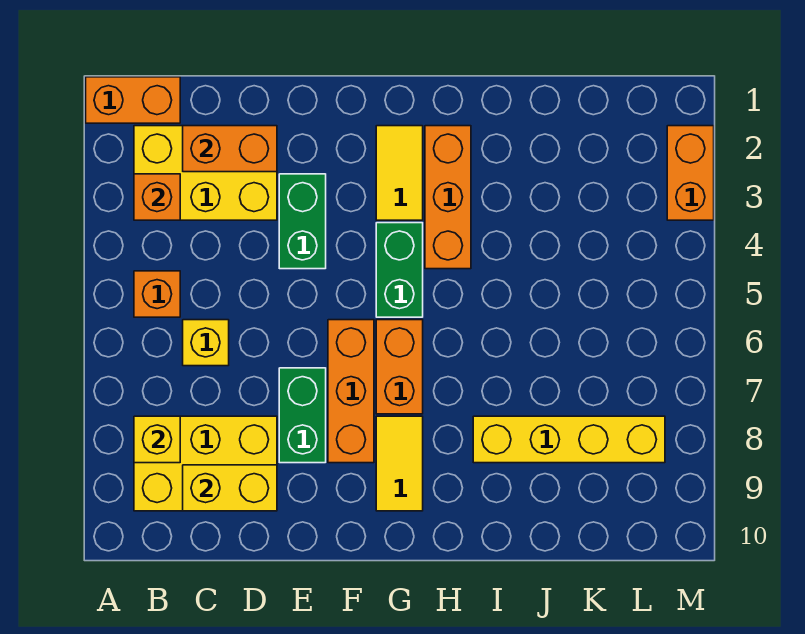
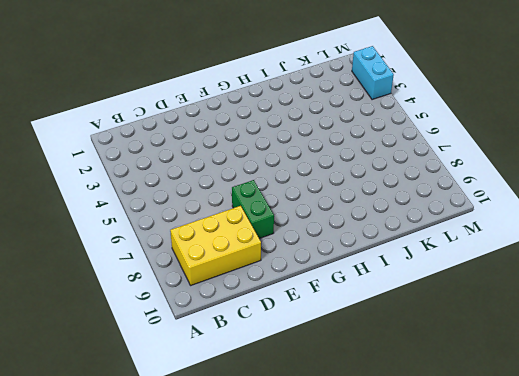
cyan 1x2 brick [352,46,394,100] -> orange 1x2 brick [667,126,714,220]
none -> orange 1x2 brick [86,77,180,123]
none -> yellow 2x3 brick [134,126,277,220]
none -> orange 1x1 brick [134,271,180,317]

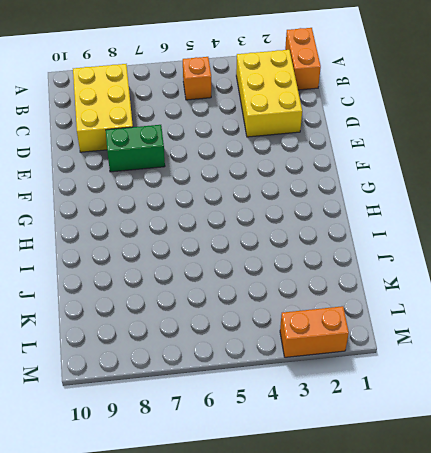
none -> yellow 1x1 brick [183,320,229,366]
none -> green 1x2 brick [279,174,326,269]
none -> orange 1x3 brick [328,320,374,463]

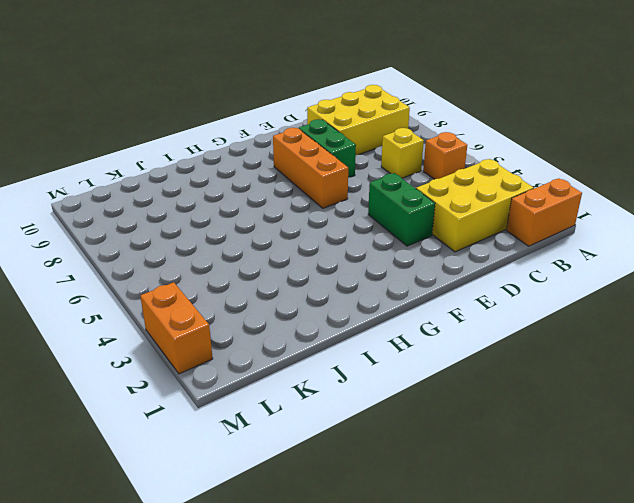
none -> yellow 1x2 tile [376,126,423,220]
none -> green 1x2 brick [376,223,423,317]
none -> orange 1x2 brick [376,320,423,414]

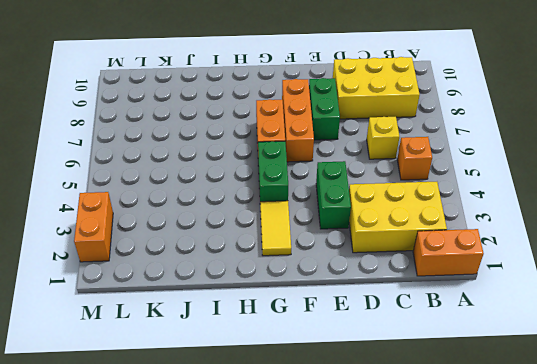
none -> yellow 1x2 tile [376,416,423,511]
none -> orange 1x3 brick [425,126,471,269]
none -> yellow 1x4 brick [473,416,665,463]

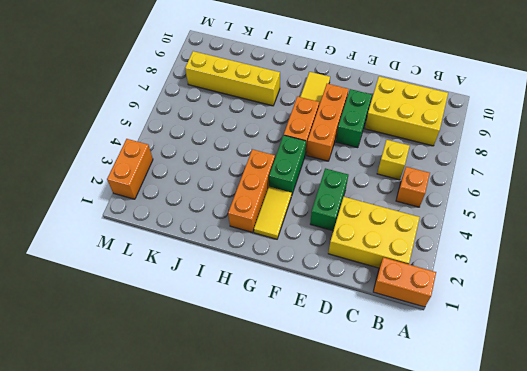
none -> orange 1x1 brick [134,174,180,220]
none -> yellow 1x1 brick [134,416,180,463]
none -> orange 1x2 brick [183,126,277,172]

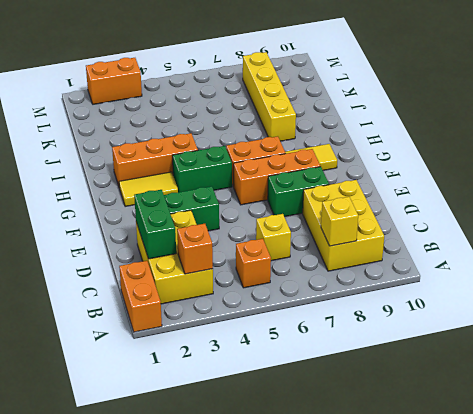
green 1x2 brick [134,190,176,259] -> orange 1x2 brick [183,126,277,172]
none -> yellow 1x2 brick [183,465,277,511]

